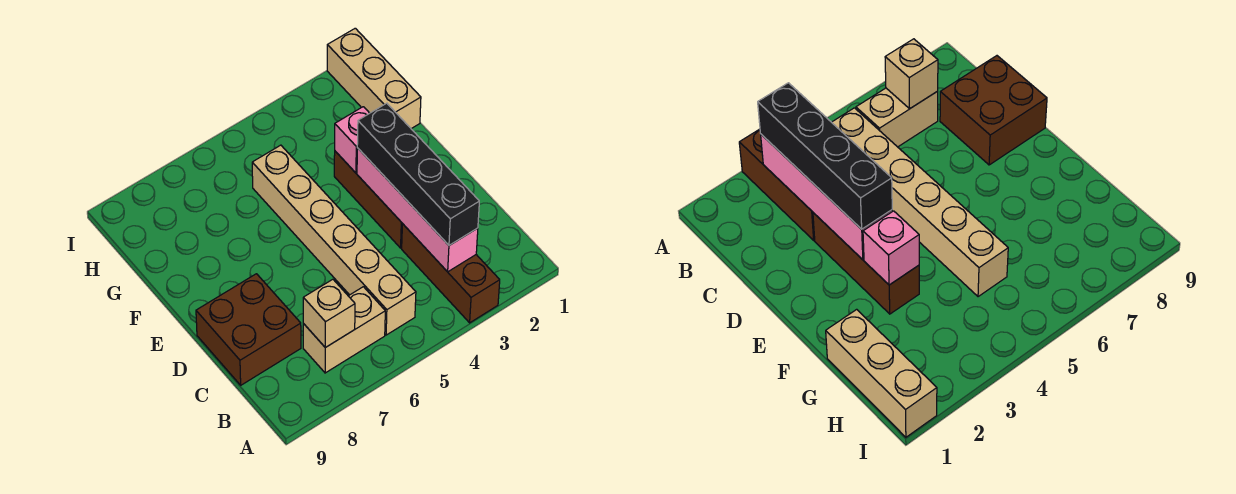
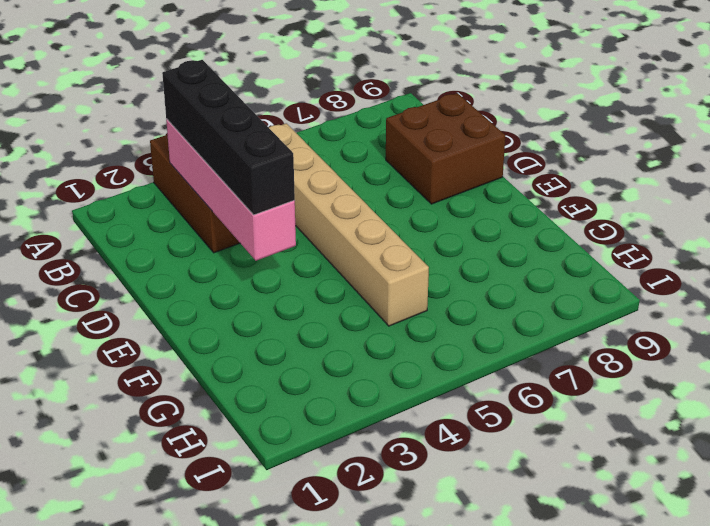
none -> tan 1x2 brick [303,287,385,373]
none -> brown 1x3 brick [334,151,403,248]

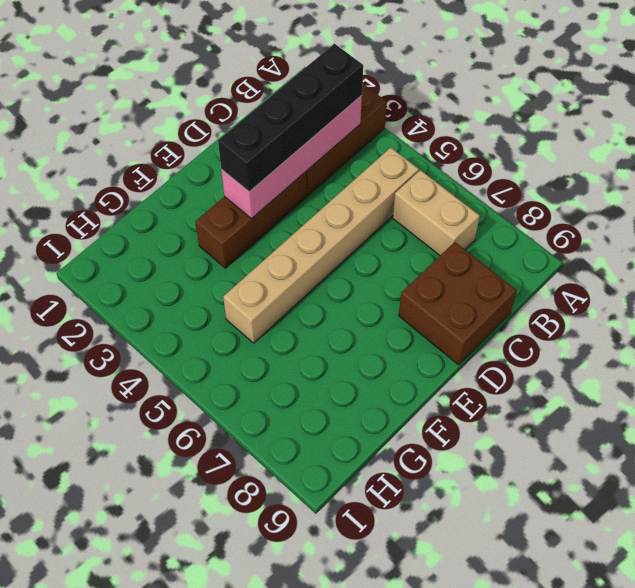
none -> tan 1x3 brick [327,28,421,129]
none -> tan 1x1 brick [303,279,355,348]

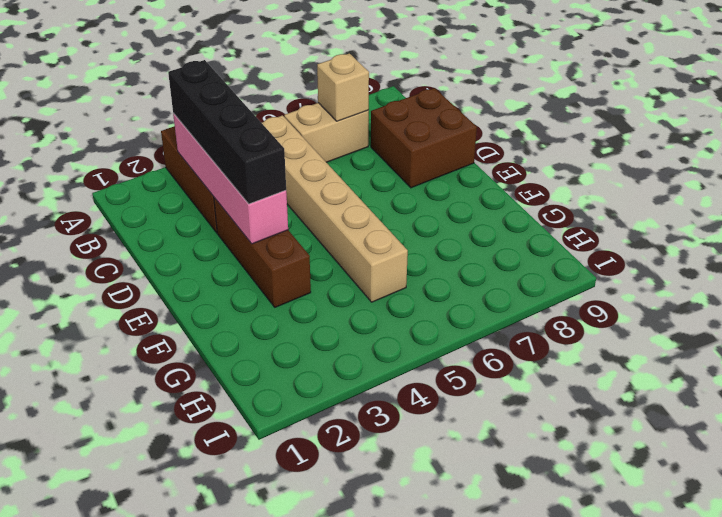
none -> tan 1x3 brick [327,28,421,129]
none -> pink 1x1 brick [335,107,369,173]

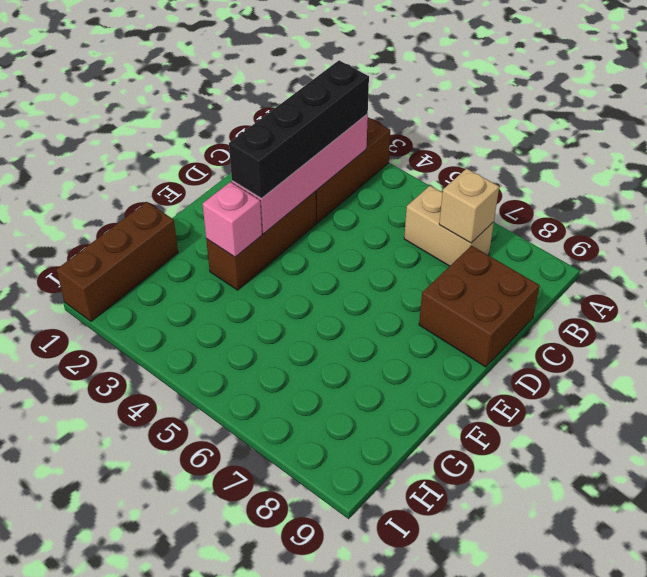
brown 1x3 brick [57,202,178,321] -> tan 1x3 brick [327,28,421,129]
none -> tan 1x6 brick [252,145,416,335]

